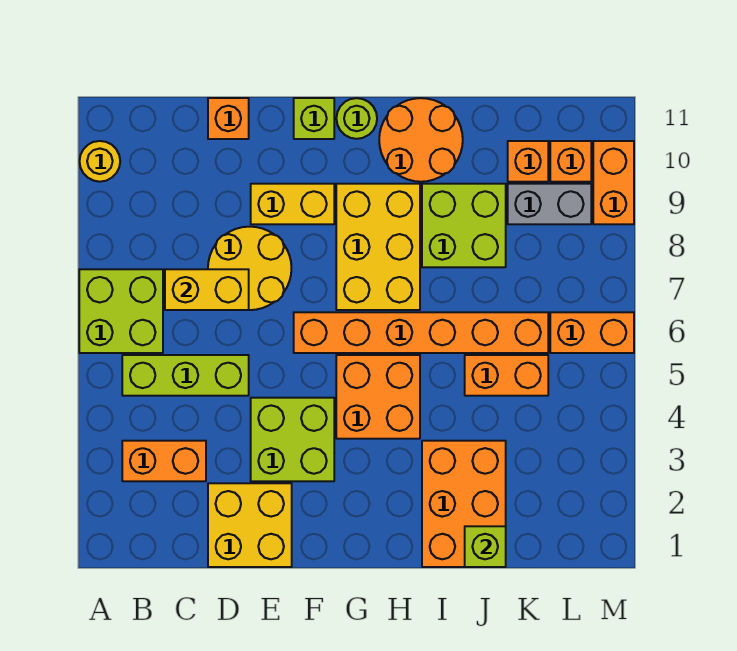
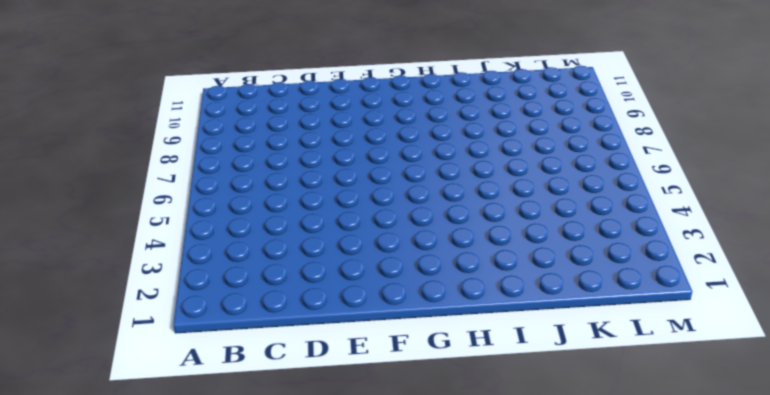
none -> lime 2x2 brick [79,269,163,353]
none -> yellow 1x1 round brick [80,141,120,182]
none -> orange 1x2 brick [122,441,206,481]

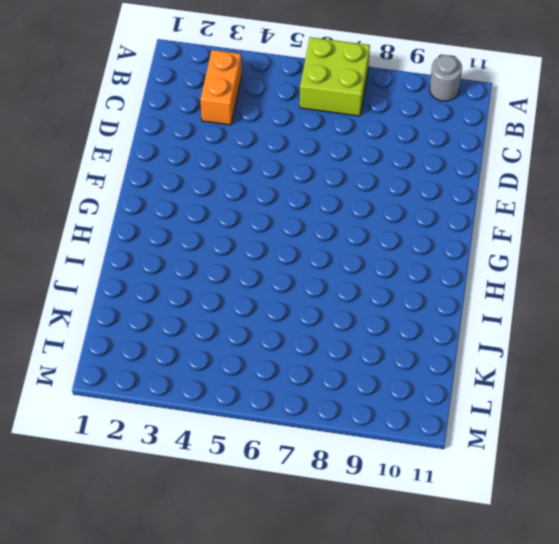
grey 1x1 round brick [430,55,462,101] -> yellow 1x1 round brick [80,141,120,182]
none -> lime 1x3 brick [122,355,249,396]
none -> yellow 2x2 brick [208,483,292,567]
none -> yellow 2x2 round brick [208,227,291,310]

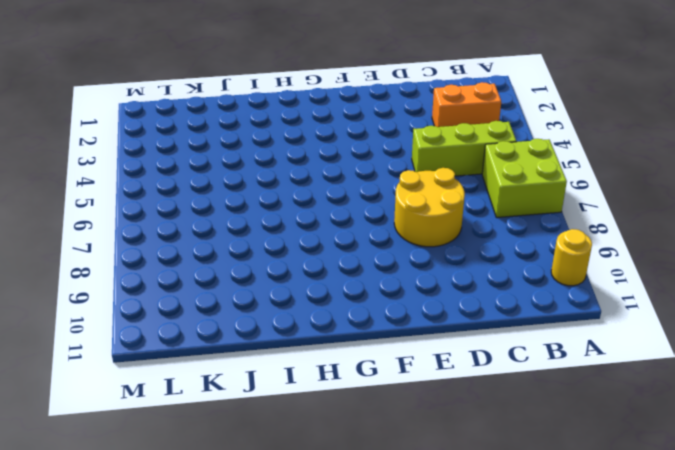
none -> yellow 2x2 brick [208,483,292,567]
none -> orange 1x1 brick [208,98,249,139]
none -> lime 2x2 brick [251,398,334,481]

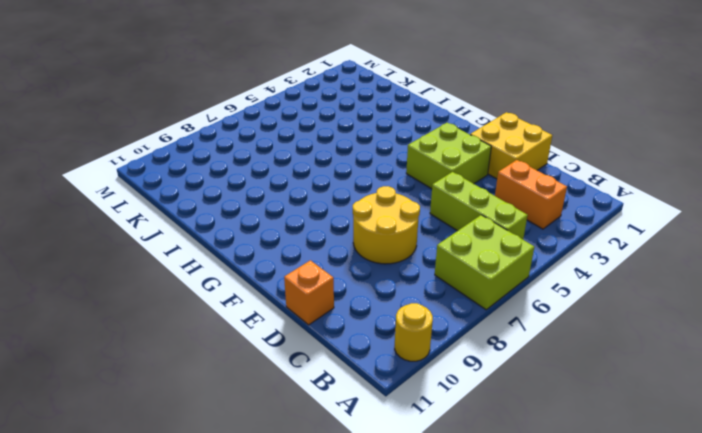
none -> yellow 1x2 brick [251,184,334,224]
none -> orange 1x6 brick [294,312,548,353]
none -> lime 1x1 brick [294,98,334,139]

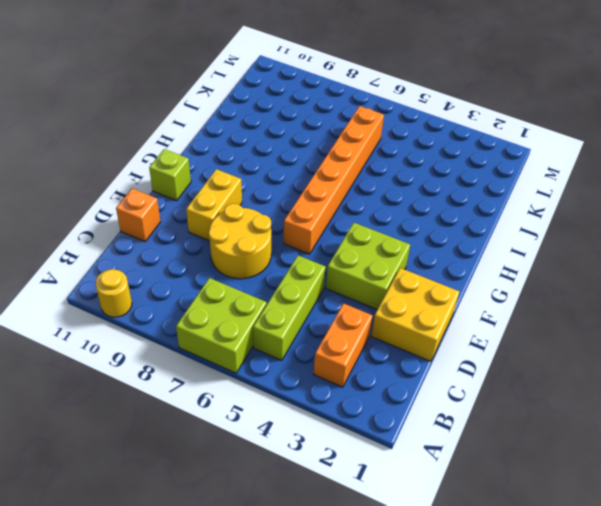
none -> orange 2x2 brick [336,355,420,439]
none -> yellow 2x3 brick [336,184,420,310]
none -> lime 1x1 round brick [336,98,377,139]

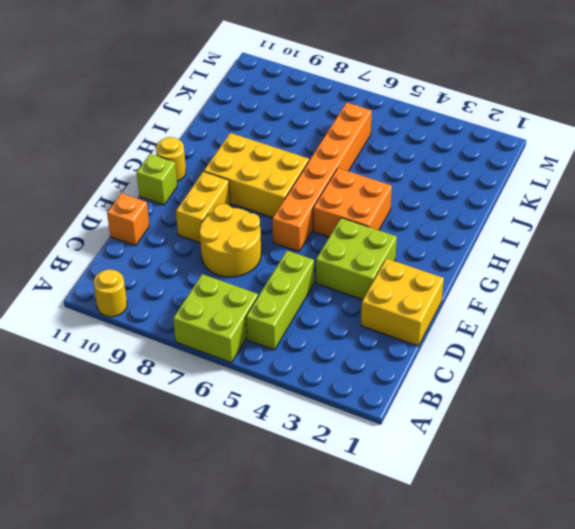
yellow 1x1 round brick [156,137,186,181] -> lime 1x1 round brick [336,98,377,139]
none -> orange 1x2 brick [122,441,206,481]
none -> orange 2x2 round brick [379,98,463,182]
none -> orange 2x3 brick [422,441,506,567]

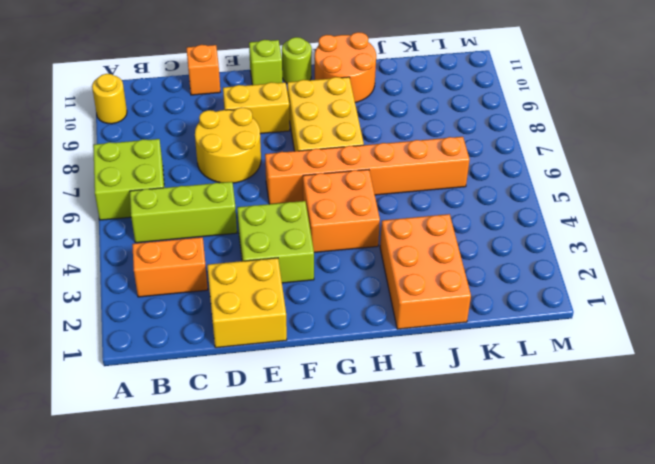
none -> lime 2x2 brick [422,184,506,267]
none -> orange 1x2 brick [465,355,548,396]
none -> grey 1x2 brick [508,184,591,224]

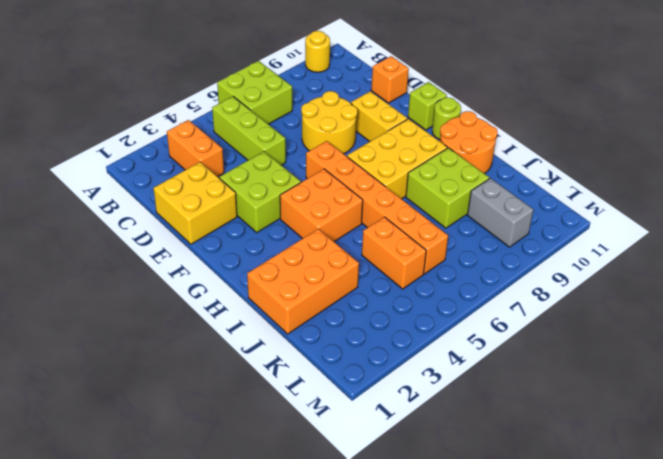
none -> orange 1x1 brick [508,141,548,182]
none -> orange 1x2 brick [550,312,634,353]
none -> orange 1x1 brick [550,141,591,182]

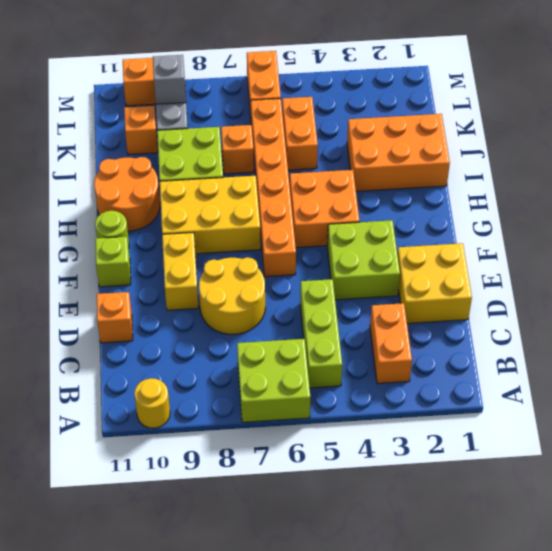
orange 1x1 brick [221,125,254,174] -> orange 1x1 brick moved to [550,141,591,182]
grey 1x1 brick [153,55,186,104] -> none
none -> yellow 1x2 brick [165,269,249,310]
none -> lime 1x1 brick [465,526,506,567]

